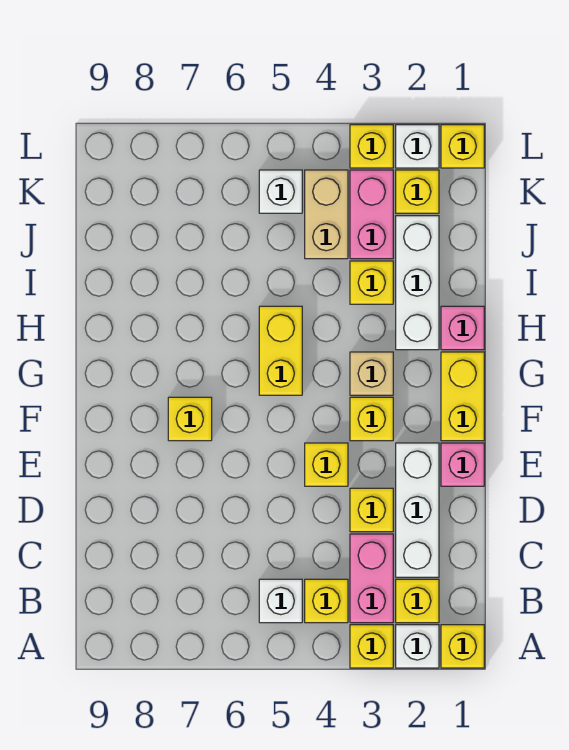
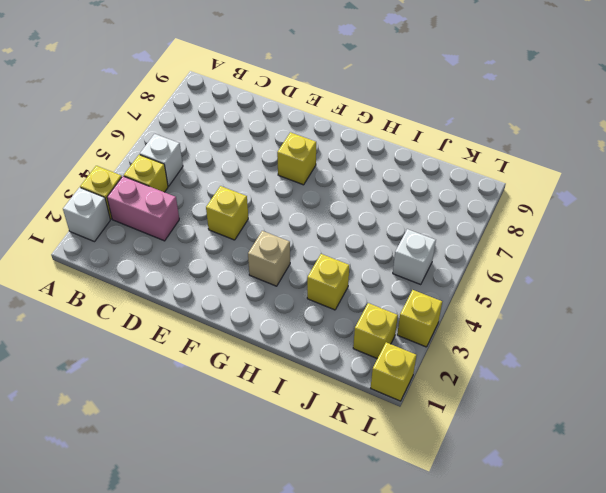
none -> yellow 1x1 brick [441,625,484,668]
none -> yellow 1x1 brick [396,579,439,623]
none -> white 1x3 brick [396,443,439,577]

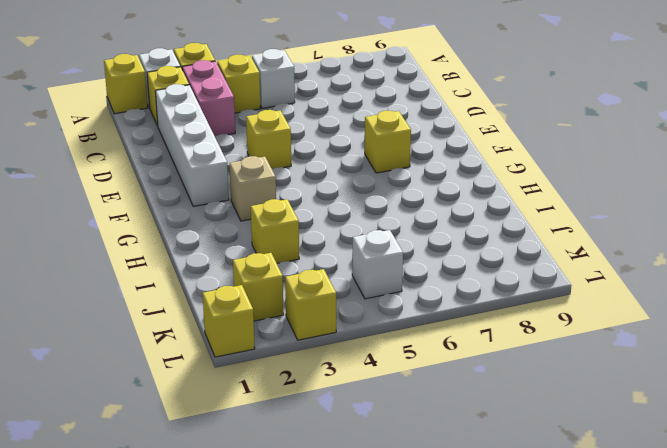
white 1x4 brick [155,84,229,206] -> white 1x3 brick [396,443,439,577]
none -> yellow 1x1 brick [350,488,393,532]
none -> pink 1x1 brick [441,443,484,486]
none -> yellow 1x2 brick [441,352,484,441]

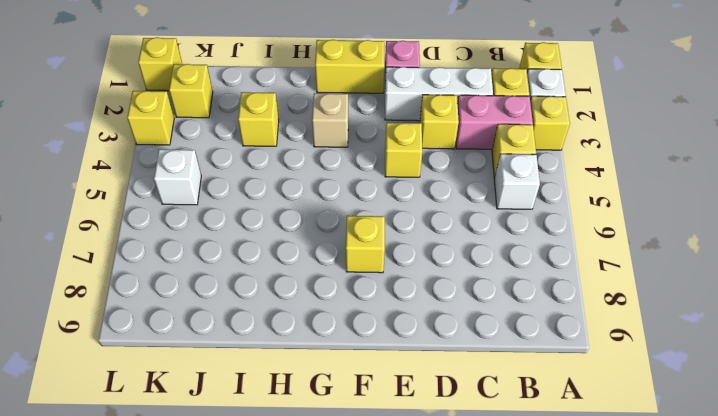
none -> yellow 1x1 brick [350,397,393,441]
none -> yellow 1x2 brick [259,306,302,395]
none -> pink 1x1 brick [441,306,484,350]

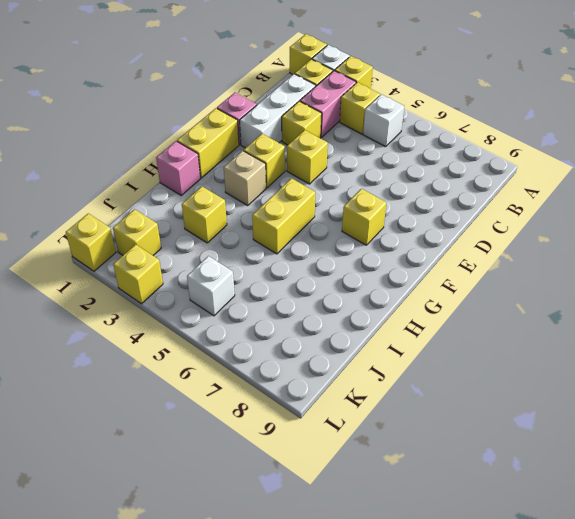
none -> white 1x3 brick [396,216,439,350]
none -> pink 1x2 brick [350,170,393,259]
none -> tan 1x2 brick [305,170,348,259]

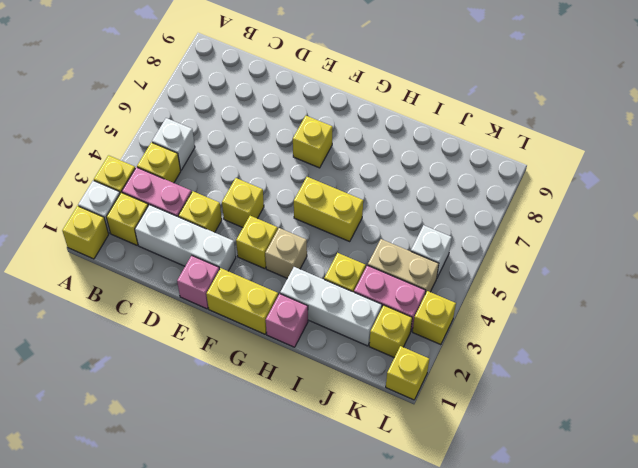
none -> white 1x1 brick [396,125,439,168]

